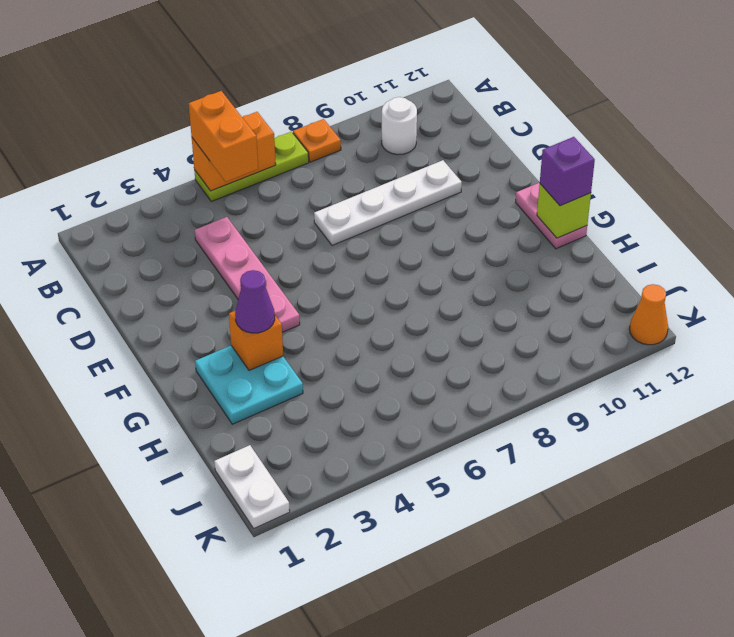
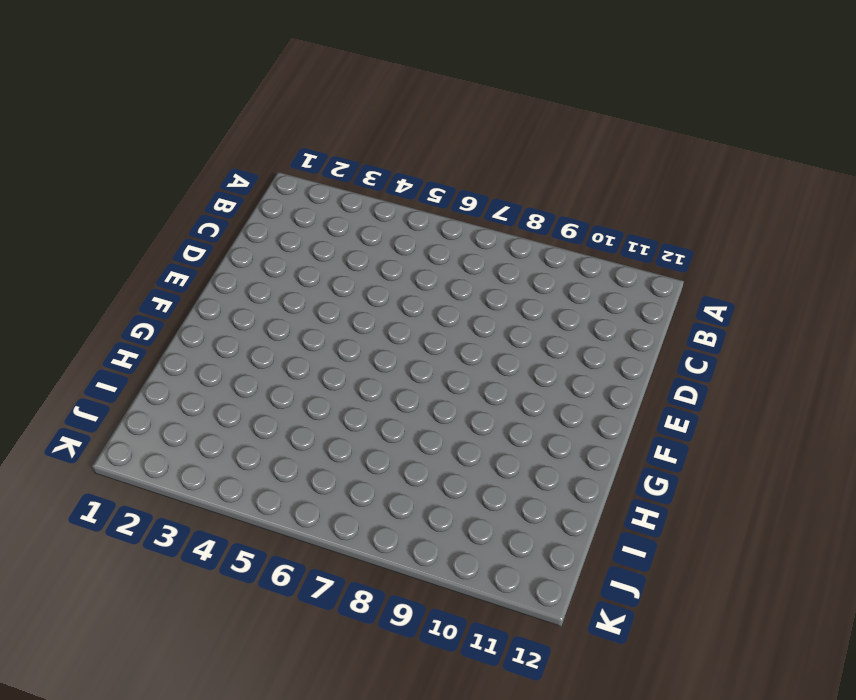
none -> lime 1x3 plate [194,132,309,201]
none -> orange 1x1 plate [293,119,341,162]
none -> white 1x1 round brick [382,97,417,155]

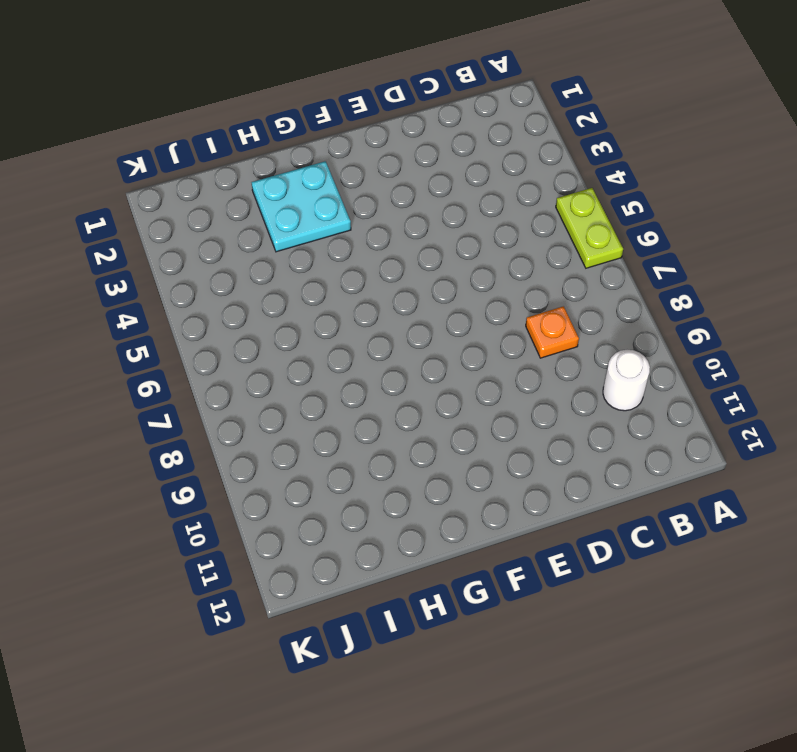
lime 1x2 plate [556,188,623,268] -> lime 1x3 plate [194,132,309,201]
orange 1x1 plate [526,306,579,358] -> orange 1x1 plate moved to [293,119,341,162]
none -> pink 1x4 plate [195,217,300,332]
none -> white 1x4 plate [314,160,462,245]
none -> pink 1x2 plate [516,182,587,249]

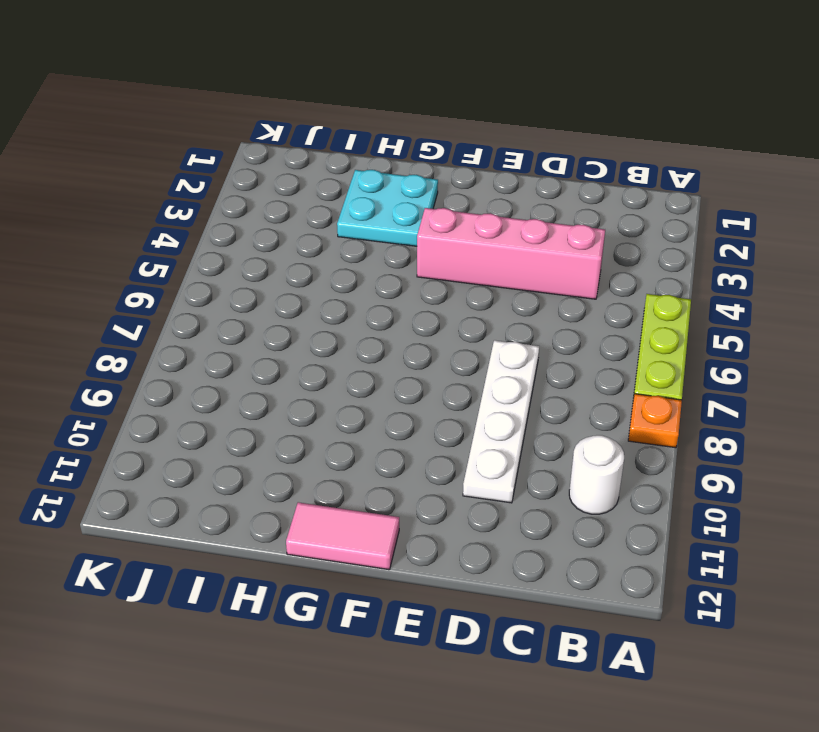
pink 1x4 brick [417,208,605,299] -> pink 1x4 plate [195,217,300,332]
pink 1x2 tile [286,502,399,570] -> pink 1x2 plate [516,182,587,249]
none -> white 1x2 plate [214,445,290,528]
none -> orange 1x1 cone [630,284,668,345]
none -> orange 1x2 brick [192,112,276,191]

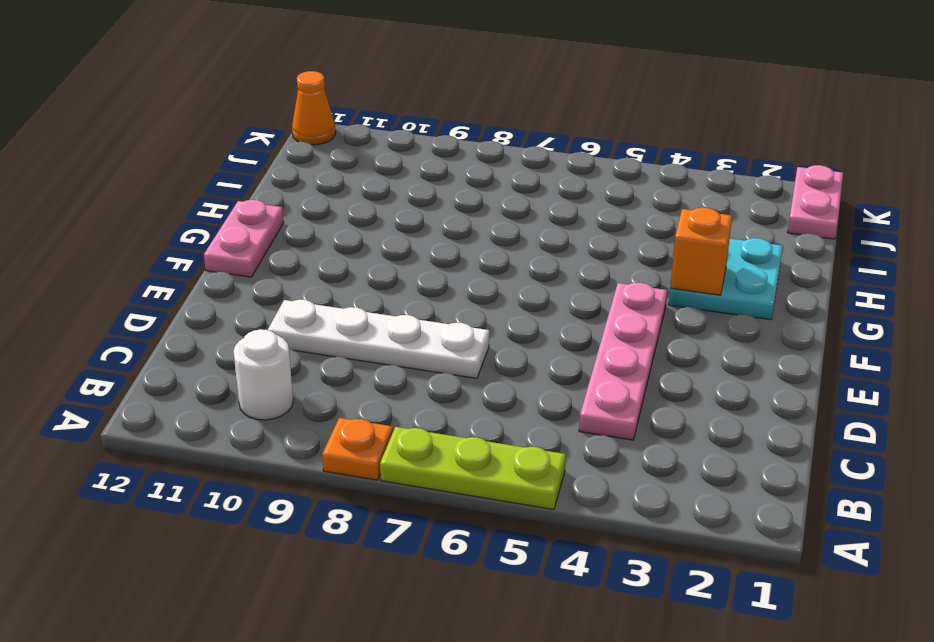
pink 1x2 plate [788,165,843,239] -> white 1x2 plate [214,445,290,528]
none -> orange 1x2 brick [192,112,276,191]
none -> lime 1x1 brick [537,184,591,238]
none -> orange 1x2 brick [189,91,258,182]

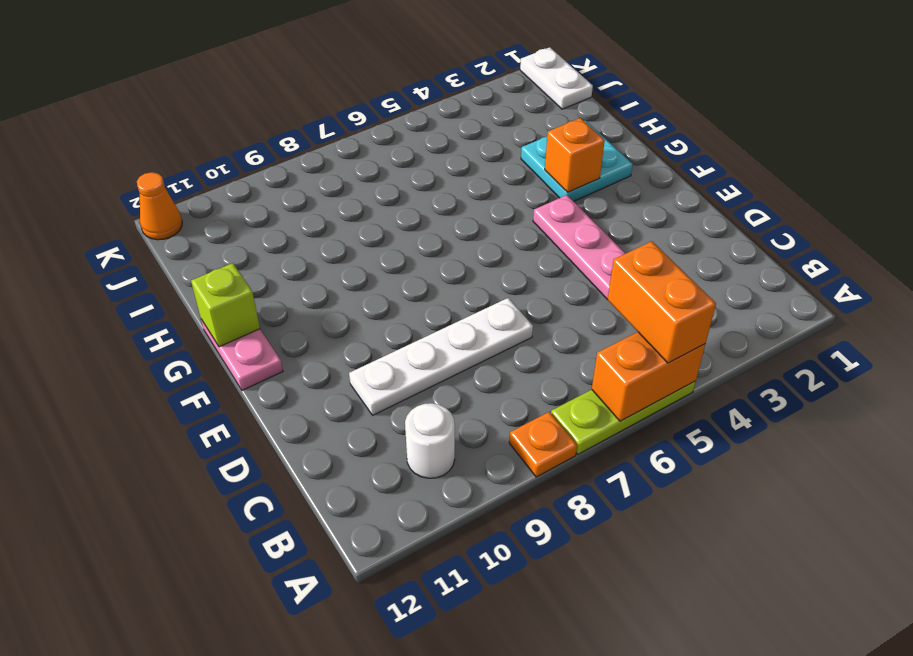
none -> purple 1x1 cone [235,270,275,333]
none -> purple 1x1 brick [540,137,595,206]

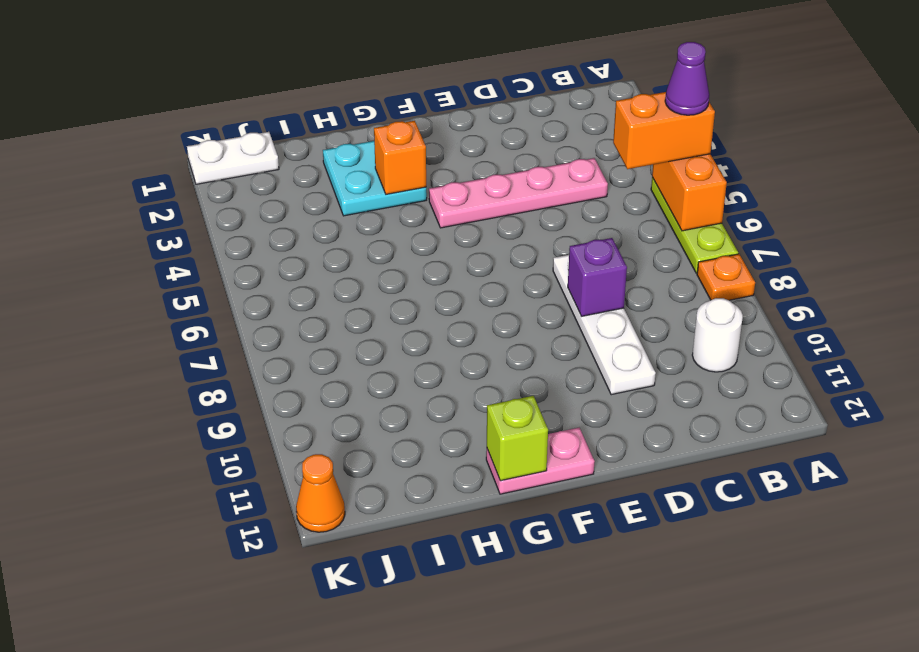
purple 1x1 cone [665,42,709,115] -> purple 1x1 cone moved to [235,270,275,333]
purple 1x1 brick [568,238,627,316] -> purple 1x1 brick moved to [540,137,595,206]

